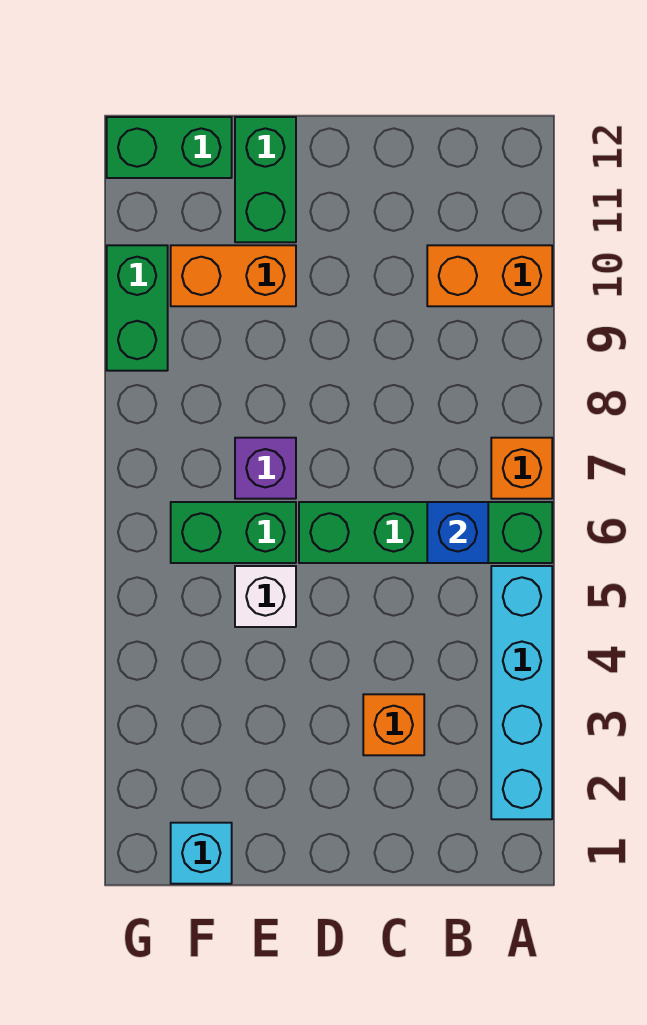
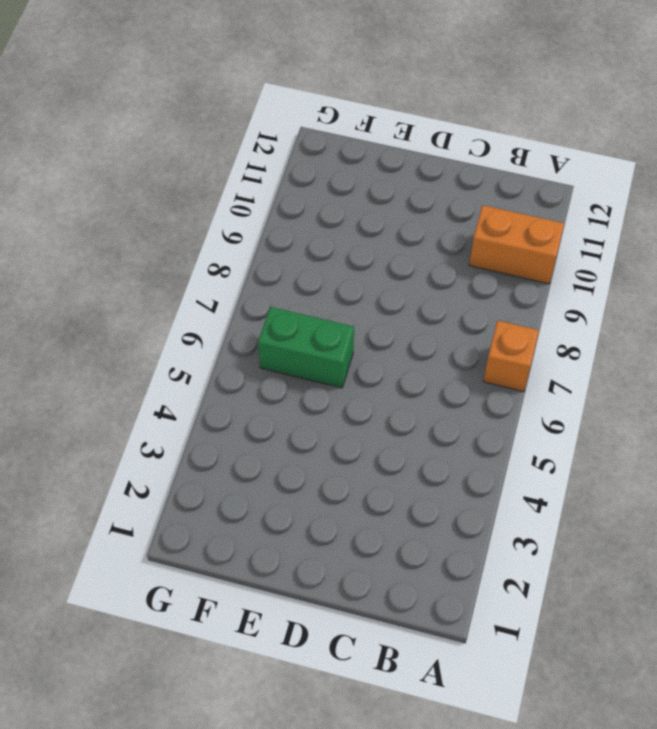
none -> cyan 1x4 brick [491,566,552,819]
none -> green 1x4 brick [299,502,552,563]
none -> orange 1x1 brick [363,694,424,755]

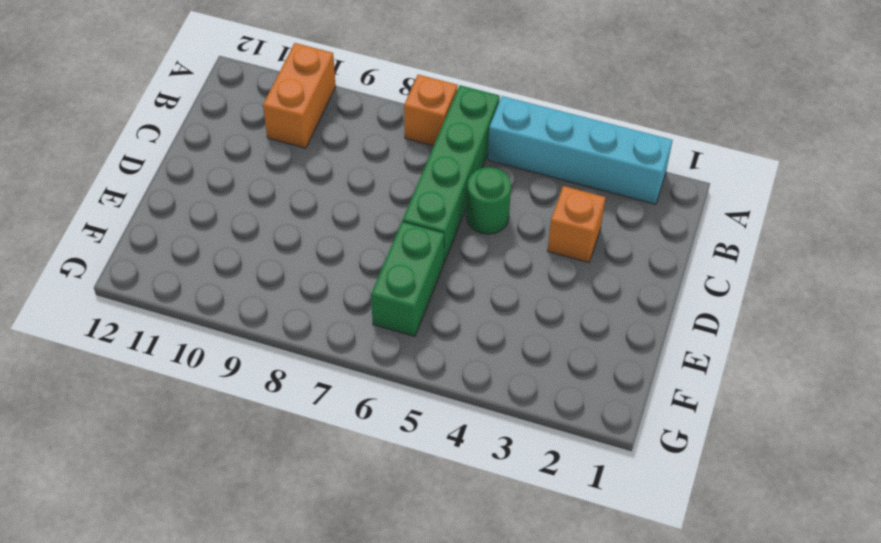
green 1x1 round brick [466,167,511,234] -> none
none -> white 1x1 brick [235,566,296,627]
none -> purple 1x1 brick [235,438,296,499]
none -> orange 1x2 brick [171,245,296,306]

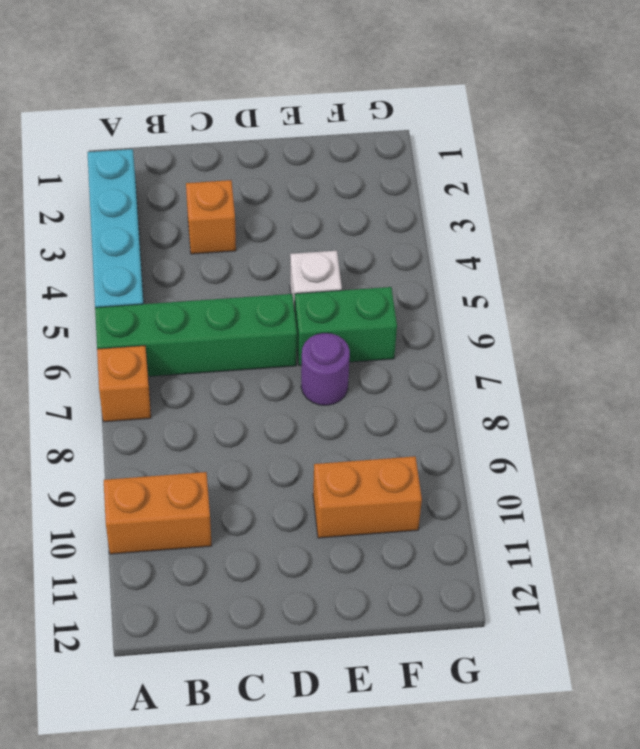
purple 1x1 round brick [301,333,350,405] -> purple 1x1 brick [235,438,296,499]
none -> green 1x2 brick [235,117,296,242]
none -> cyan 1x1 brick [171,823,232,884]
none -> green 1x2 brick [107,117,232,178]

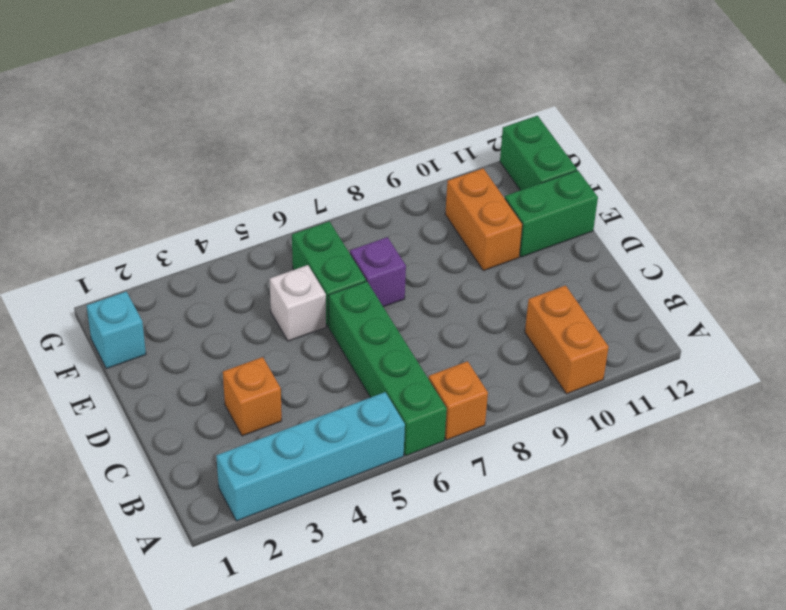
none -> green 1x2 brick [107,245,168,371]
none -> blue 1x1 brick [427,502,488,563]

